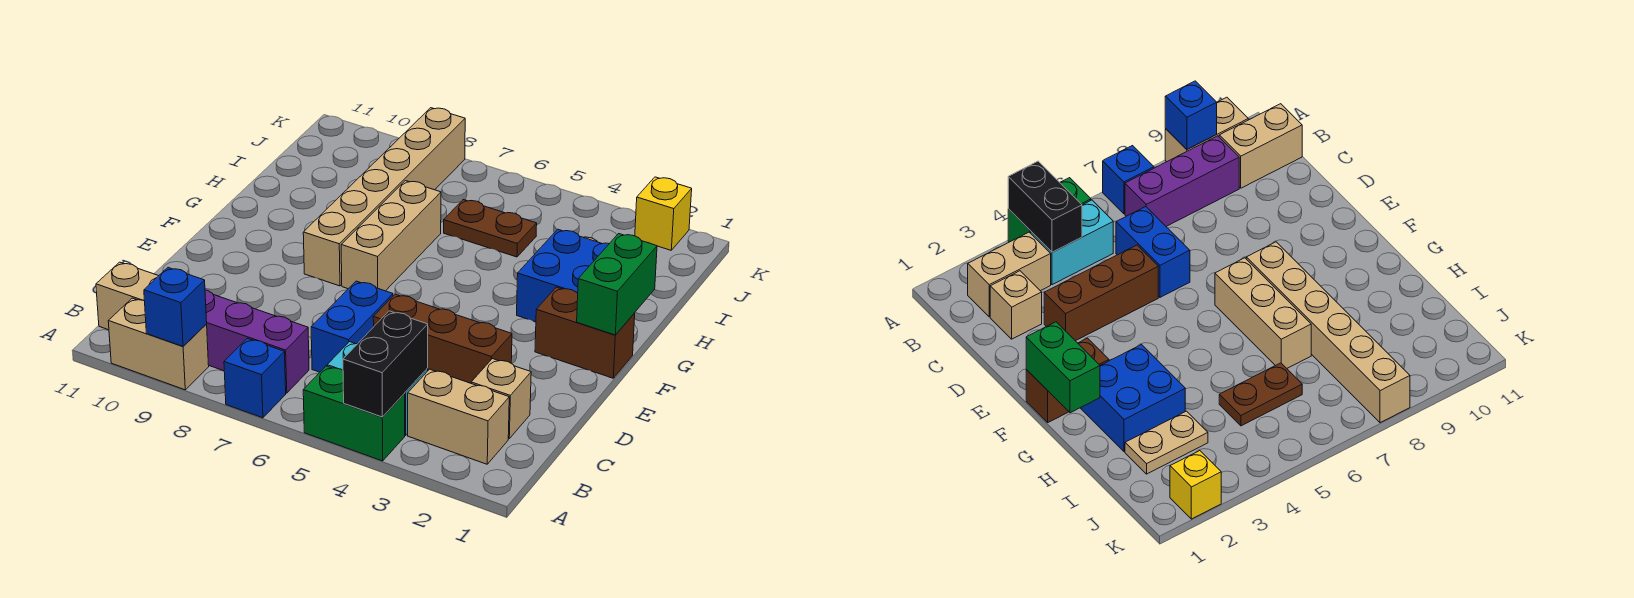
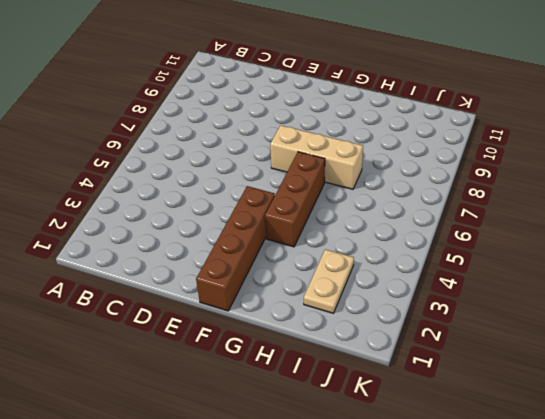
brown 1x4 brick [196,186,275,311] -> brown 1x2 brick [535,287,635,378]
brown 1x3 brick [265,152,325,247] -> brown 1x3 brick moved to [373,294,512,383]
none -> green 1x2 brick [303,366,405,461]
none -> blue 1x1 brick [224,338,286,418]
none -> tan 1x2 brick [108,298,209,390]

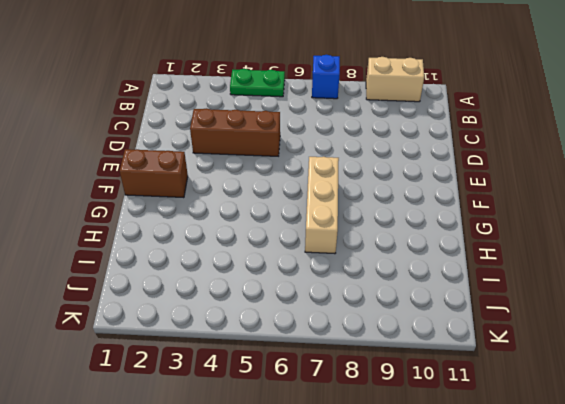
green 1x2 plate [230,69,285,97] -> green 1x2 brick [303,366,405,461]
none -> tan 1x2 brick [408,369,509,464]
none -> cyan 1x2 brick [1031,200,1113,285]
none -> purple 1x3 brick [205,290,309,393]

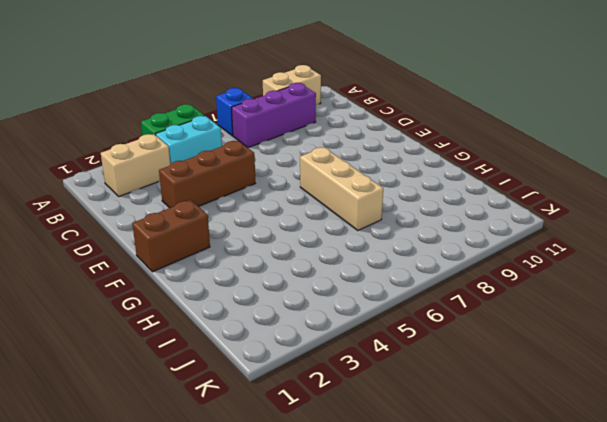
none -> tan 1x2 brick [96,262,158,330]
none -> tan 1x1 brick [471,359,531,439]
none -> blue 1x2 brick [311,281,393,372]

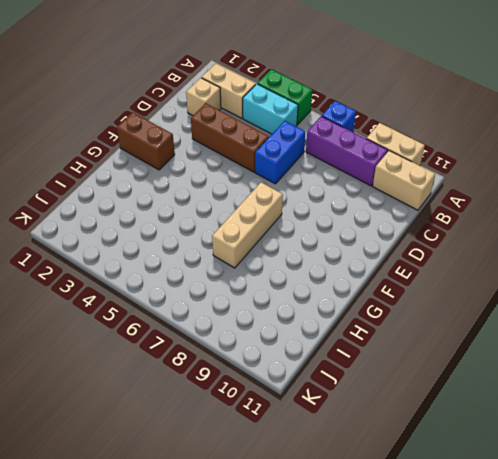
none -> tan 1x6 brick [303,108,465,286]
none -> blue 2x2 brick [517,229,609,322]
none -> tan 1x2 plate [1125,411,1208,474]

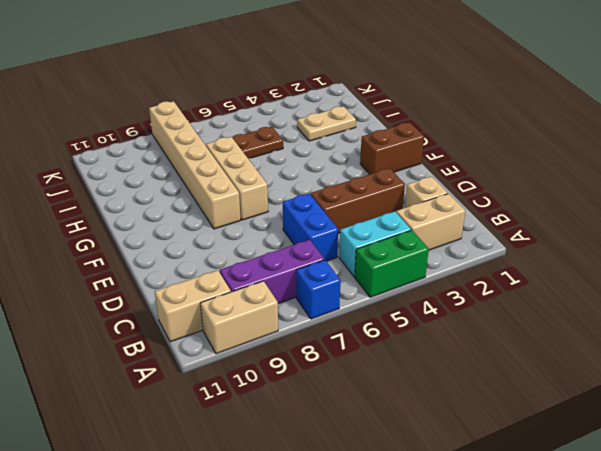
none -> blue 2x2 brick [517,229,609,322]
none -> yellow 1x1 brick [635,177,692,250]
none -> black 1x2 brick [343,311,428,417]

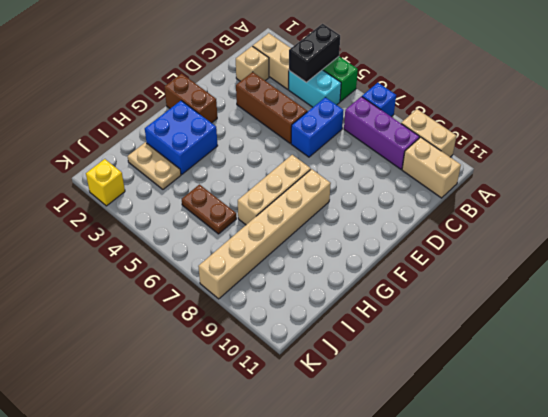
none -> blue 1x1 brick [144,268,207,346]
none -> green 1x2 brick [577,234,657,335]

